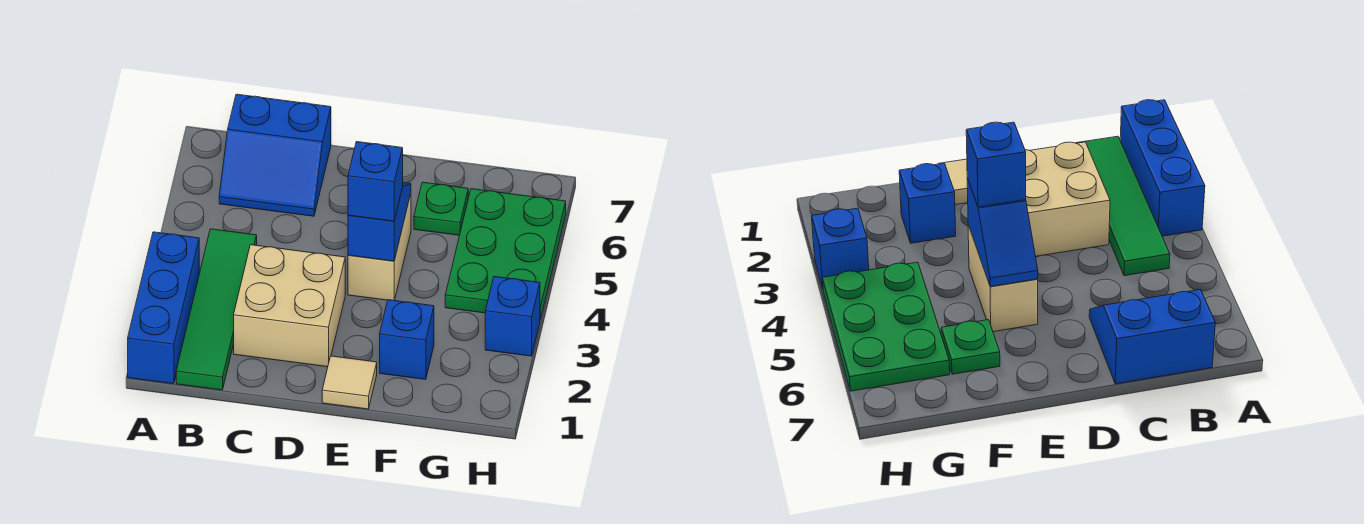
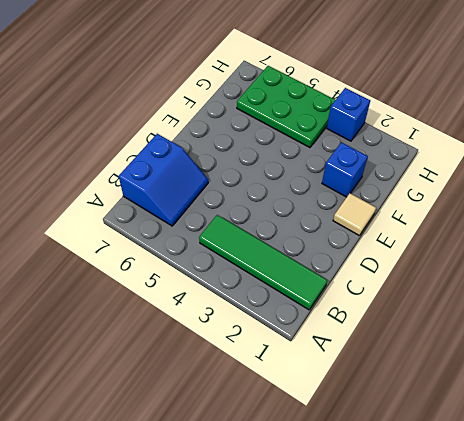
none -> blue 1x3 brick [128,232,199,384]
none -> tan 2x2 brick [234,245,345,367]
none -> tan 1x2 brick [348,194,411,300]

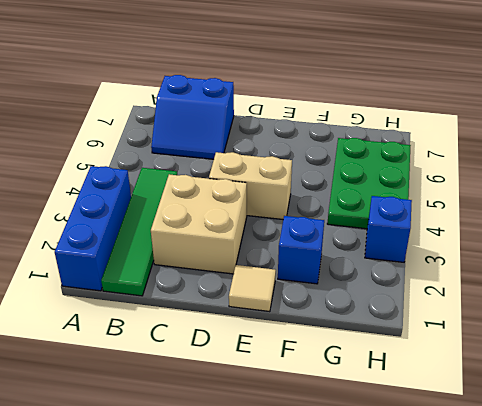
tan 1x2 brick [209,152,292,219] -> tan 1x2 brick turned to [348,194,411,300]
none -> green 1x1 plate [414,182,468,235]
none -> blue 1x2 slope [348,183,411,261]
none -> blue 1x1 brick [348,142,403,221]

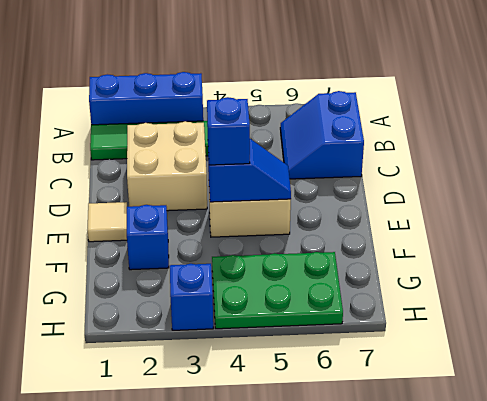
none -> green 1x1 plate [414,182,468,235]

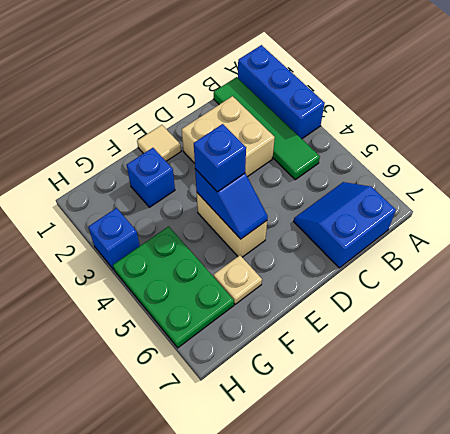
tan 1x1 plate [214,255,262,304] -> green 1x1 plate [414,182,468,235]

